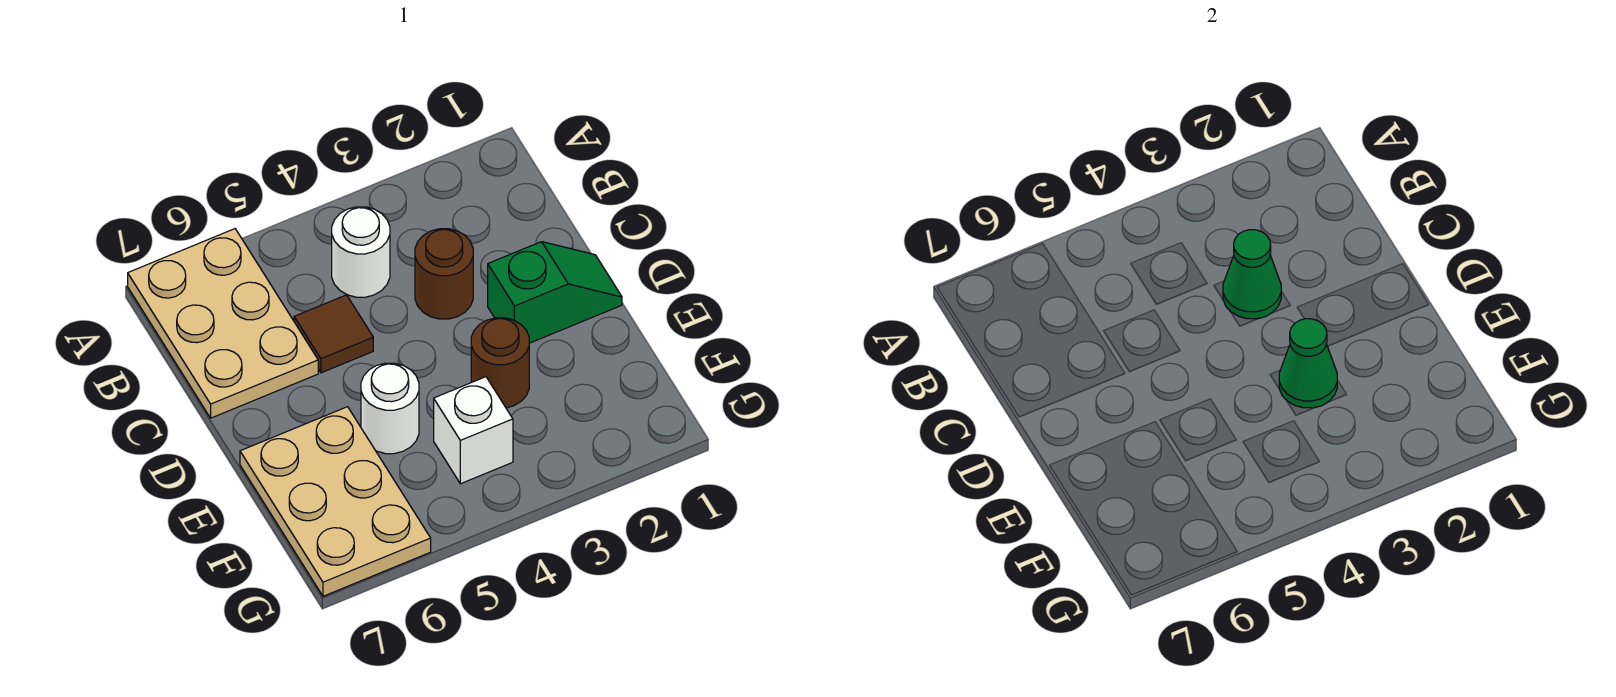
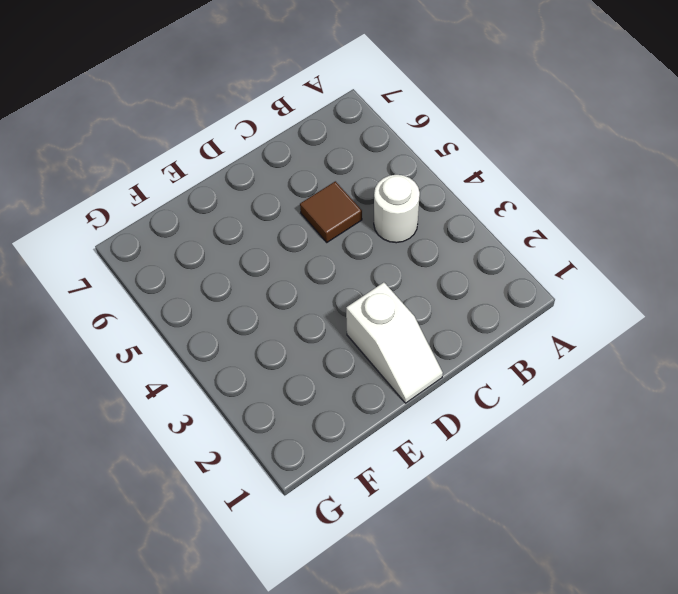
white 1x2 slope [346,282,443,403] -> green 1x2 slope [488,242,622,343]
none -> tan 2x3 plate [128,229,318,418]
none -> brown 1x1 round brick [415,229,473,319]

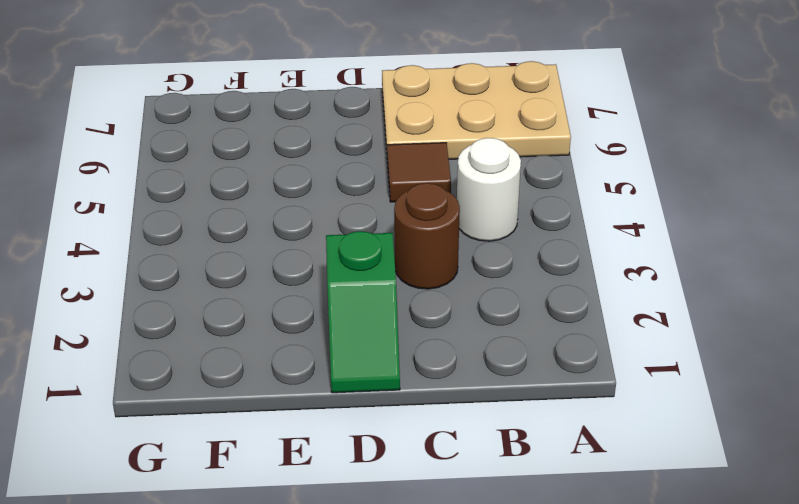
none -> brown 1x1 round brick [471,318,529,408]
none -> white 1x1 round brick [361,363,419,454]

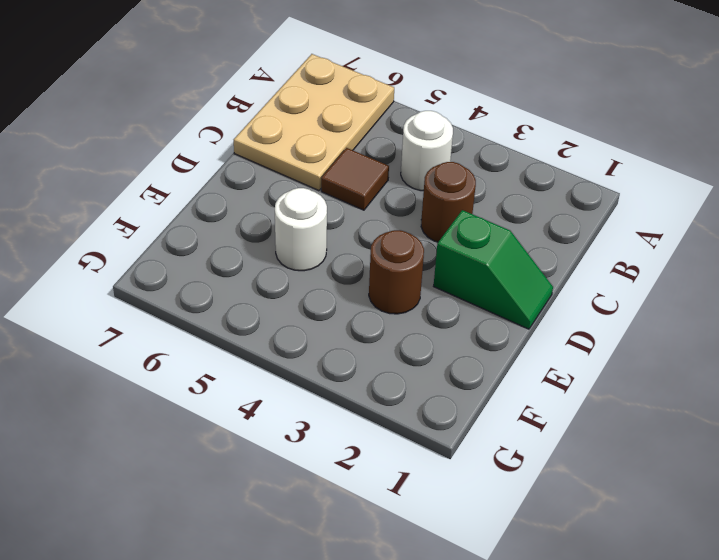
none -> tan 2x3 plate [240,407,431,596]
none -> white 1x1 brick [434,377,513,484]

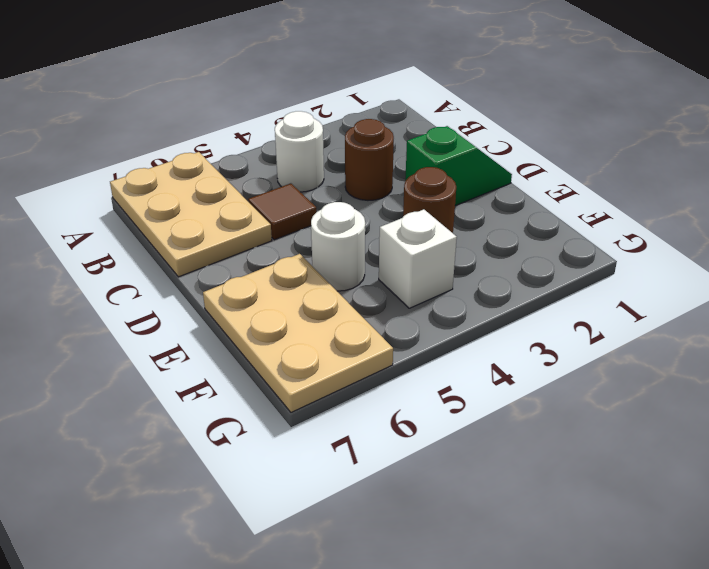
none -> green 1x1 cone [1223,230,1281,319]
none -> green 1x1 cone [1279,319,1337,408]

